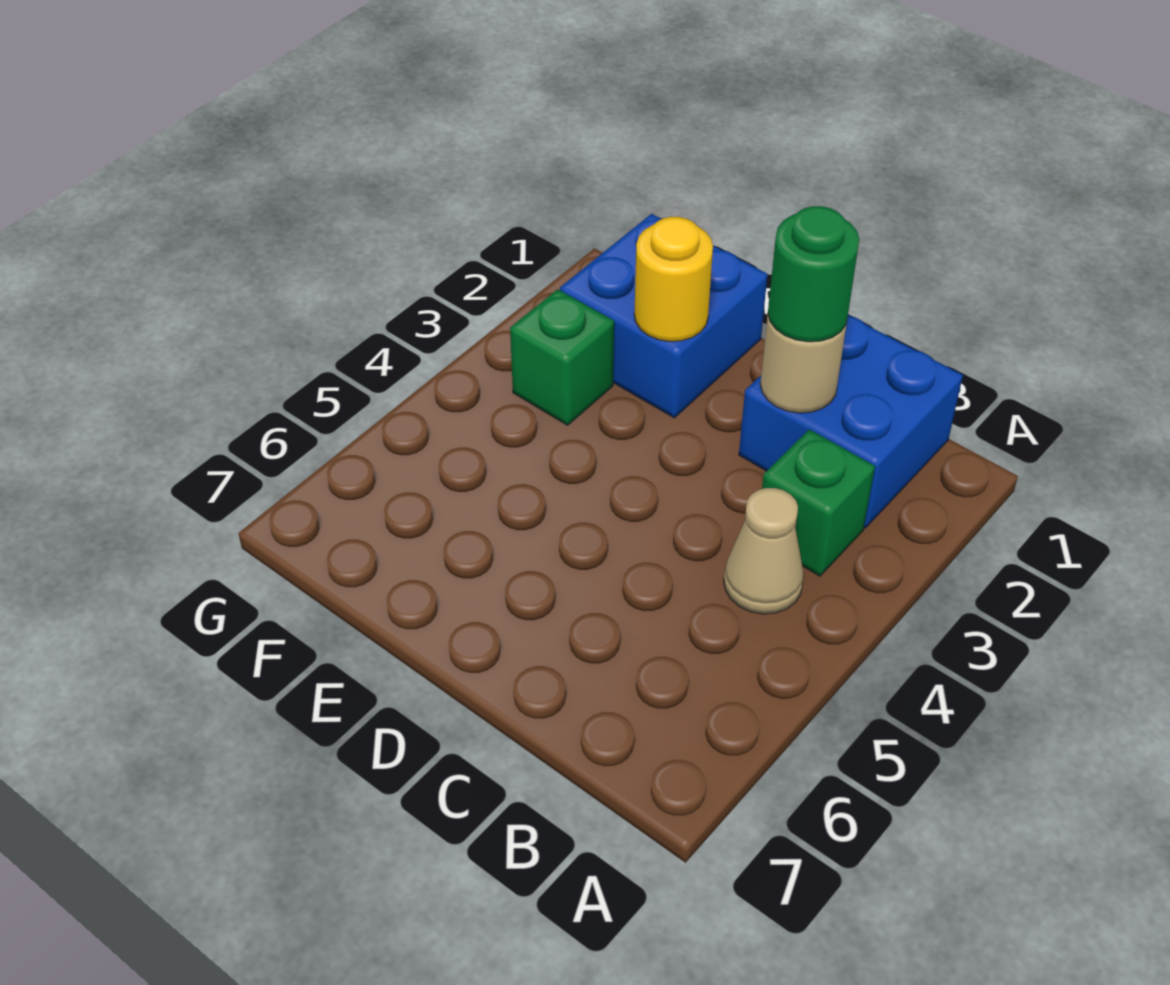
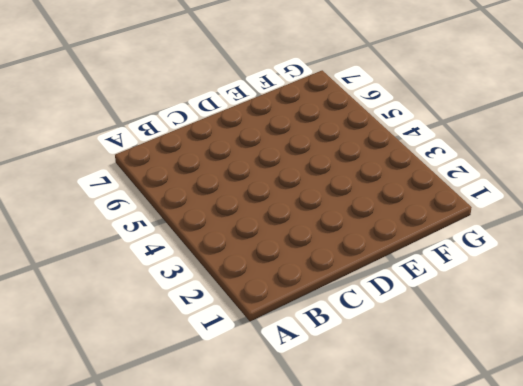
none -> blue 2x2 brick [739,316,963,528]
none -> green 1x1 brick [762,429,875,576]

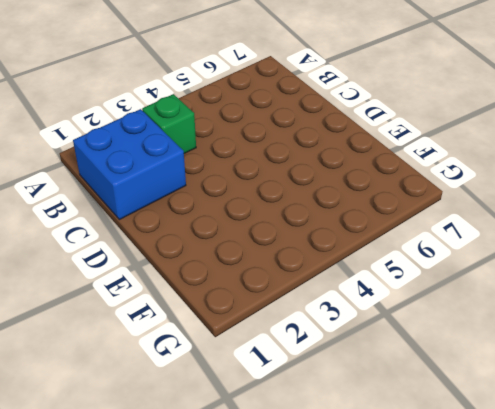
none -> tan 1x1 cone [724,488,804,614]
none -> blue 2x2 brick [560,214,768,418]

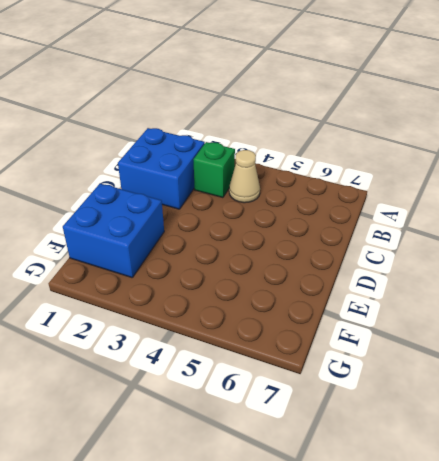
none -> green 1x1 brick [510,289,614,425]
none -> tan 1x1 round brick [760,315,846,413]

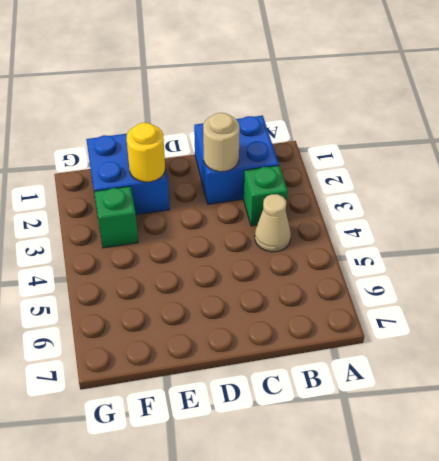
none -> green 1x1 round brick [768,206,859,342]

